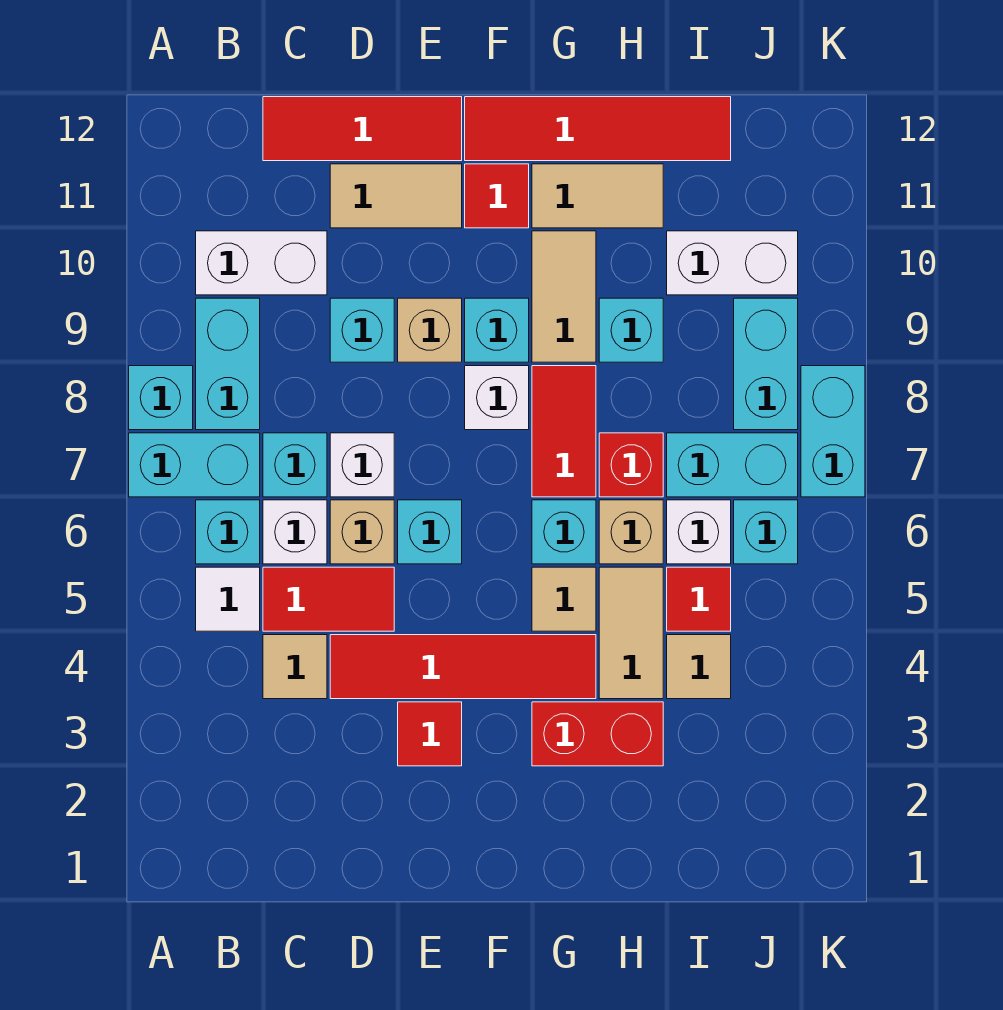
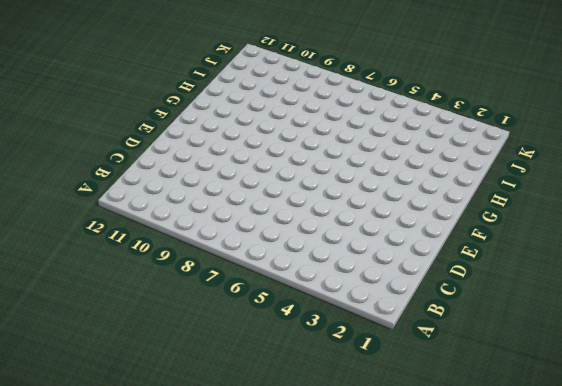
none -> cyan 1x2 brick [129,433,260,497]
none -> cyan 1x1 brick [129,366,193,430]
none -> white 1x1 tile [196,567,260,631]
none -> cyan 1x1 brick [196,500,260,564]

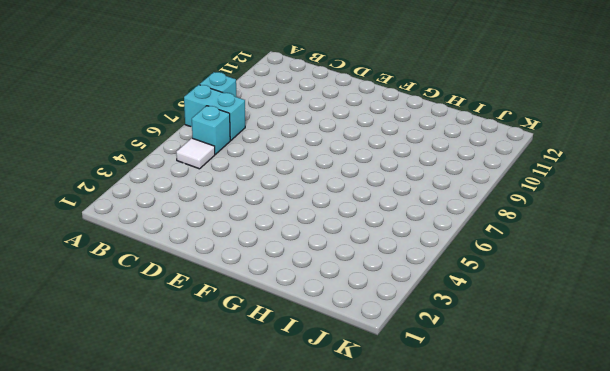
none -> cyan 1x2 brick [196,298,260,430]
none -> white 1x2 brick [196,231,327,295]
none -> tan 1x1 tile [263,635,327,699]
none -> red 1x2 tile [263,567,394,631]

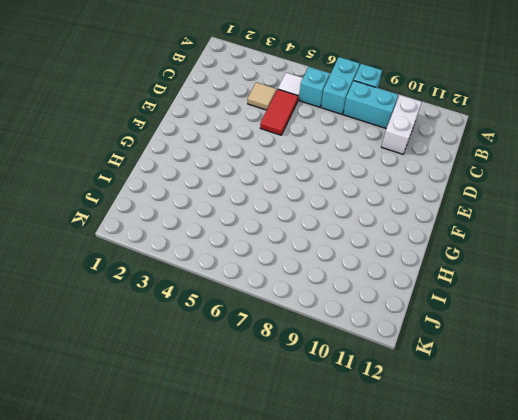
none -> white 1x1 brick [263,500,327,564]
none -> cyan 1x1 brick [263,433,327,497]
none -> red 1x3 tile [263,97,462,161]
none -> red 1x4 tile [330,635,596,699]

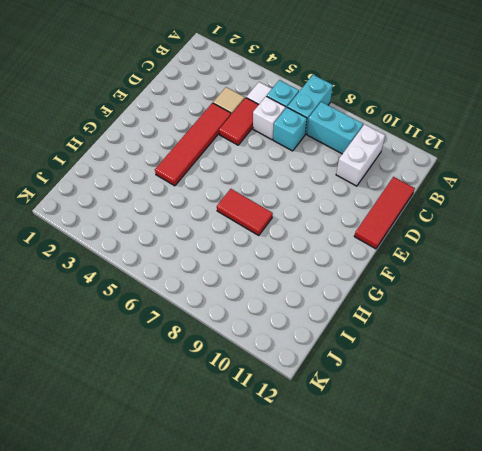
none -> cyan 1x1 brick [129,366,193,430]
none -> tan 1x1 brick [330,500,394,564]
none -> white 1x1 brick [330,433,394,497]
none -> cyan 1x1 brick [330,298,394,362]

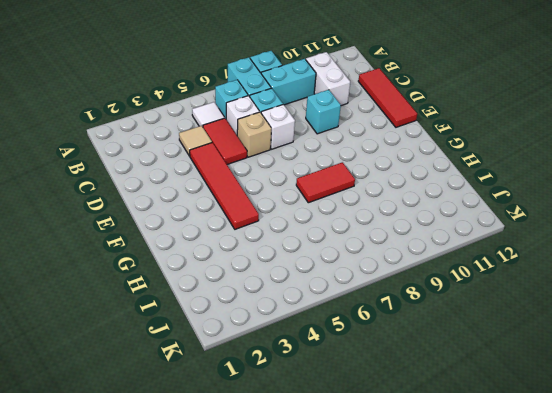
none -> tan 1x2 tile [330,164,462,228]
none -> red 1x1 tile [398,702,462,766]
none -> cyan 1x1 brick [398,500,462,564]
none -> tan 1x1 brick [398,298,462,362]

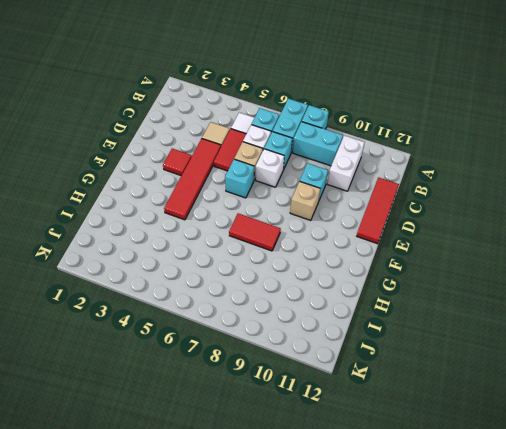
none -> tan 1x2 tile [330,164,462,228]
none -> white 1x1 brick [465,366,529,430]
none -> cyan 1x1 brick [465,298,529,362]
none -> red 1x1 tile [465,164,529,228]

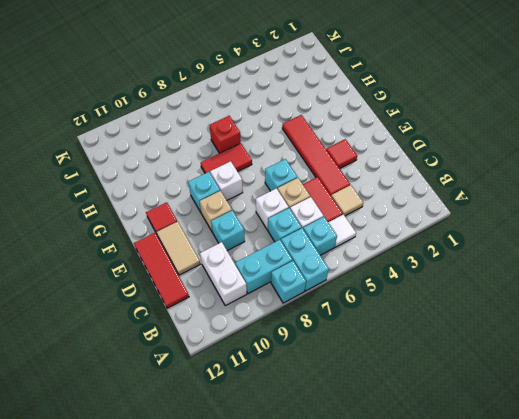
none -> red 1x4 tile [465,97,731,161]
none -> red 1x2 brick [532,702,663,766]
none -> tan 1x1 tile [532,567,596,631]
none -> cyan 1x1 brick [532,500,596,564]

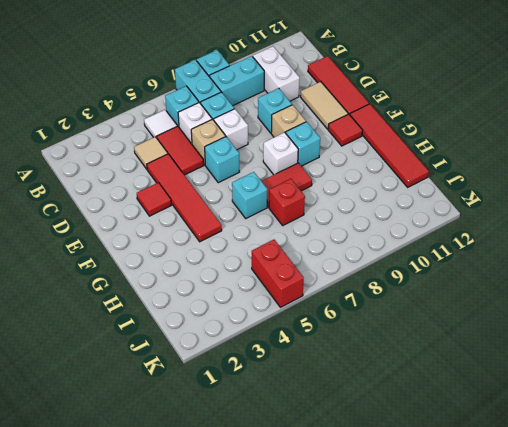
red 1x2 brick [252,240,304,307] -> red 1x2 brick moved to [532,702,663,766]
none -> tan 1x1 tile [532,567,596,631]
none -> tan 1x2 tile [532,231,596,362]
none -> tan 1x2 tile [532,164,663,228]
none -> tan 1x2 tile [599,567,663,699]

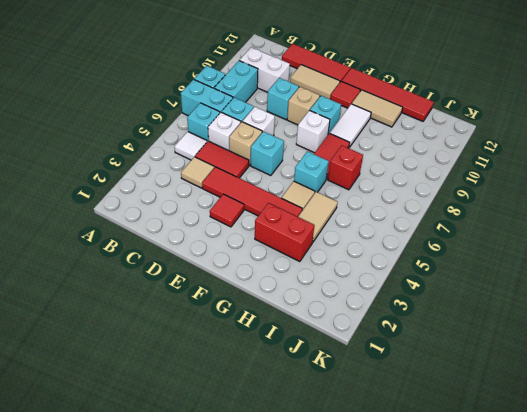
white 1x2 tile [330,104,371,147] -> tan 1x2 tile [532,231,596,362]
none -> tan 1x1 brick [599,500,663,564]
none -> cyan 1x1 brick [599,298,663,362]
none -> tan 1x1 tile [667,635,731,699]
none -> red 1x1 tile [667,567,731,631]

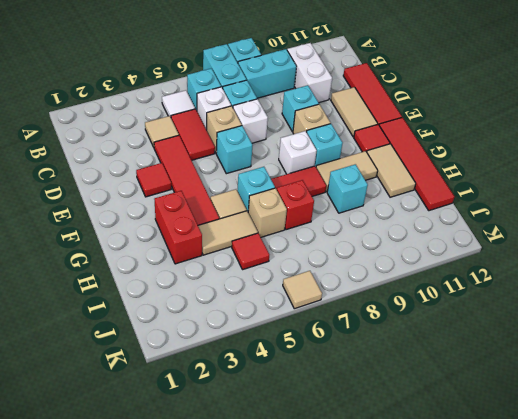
tan 1x1 tile [283,271,322,309] -> tan 1x1 tile moved to [667,635,731,699]
none -> white 1x1 brick [667,500,731,564]
none -> cyan 1x2 brick [667,433,798,497]
none -> white 1x2 brick [667,231,798,295]
none -> cyan 1x1 brick [734,500,798,564]

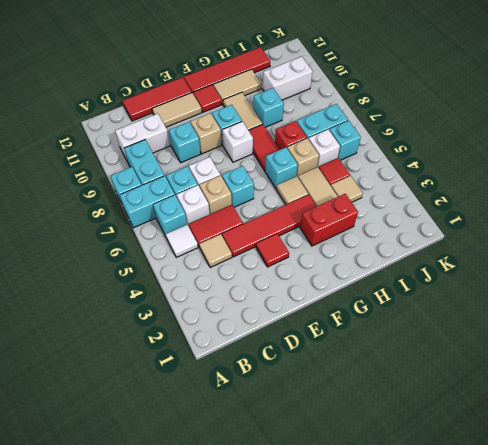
none -> cyan 1x2 brick [734,298,798,430]
none -> cyan 1x2 brick [801,366,865,497]

